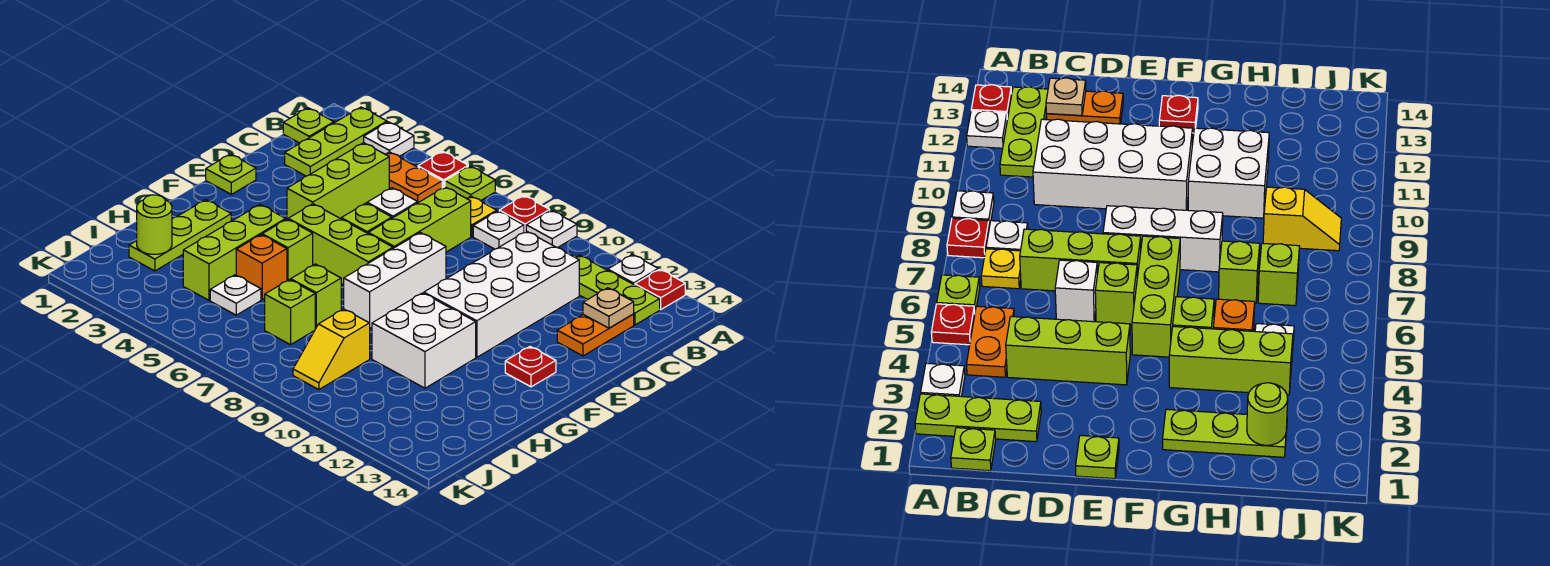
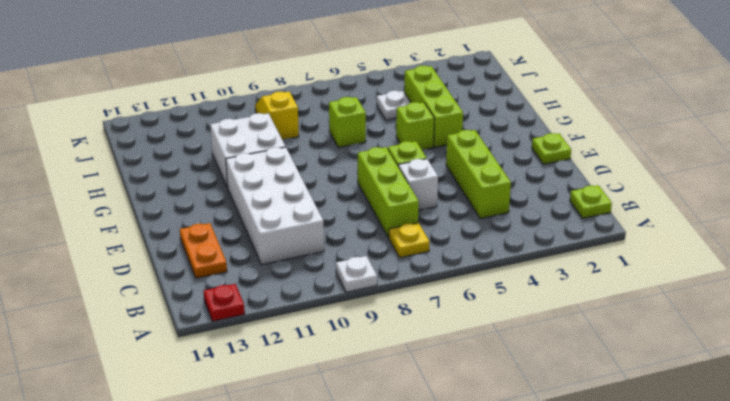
none -> lime 1x3 plate [285,107,387,176]
none -> white 1x1 plate [364,122,414,156]
none -> red 1x1 plate [418,151,468,188]
none -> lime 1x1 plate [445,166,495,200]

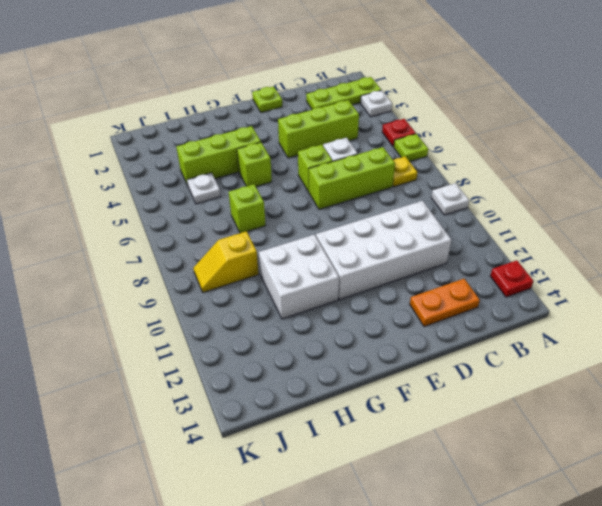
none -> red 1x1 plate [499,196,550,232]
none -> white 1x1 plate [608,255,658,285]
none -> lime 1x1 plate [283,108,334,143]
none -> orange 1x2 plate [385,152,442,203]

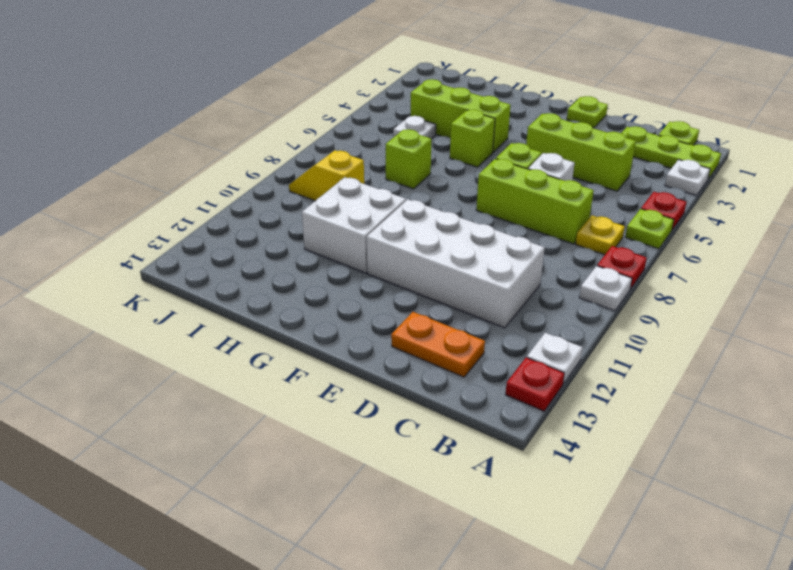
none -> orange 1x2 plate [385,152,442,203]
none -> white 1x1 plate [473,211,524,249]
none -> lime 1x3 plate [575,255,660,325]
none -> white 1x3 brick [344,233,446,328]

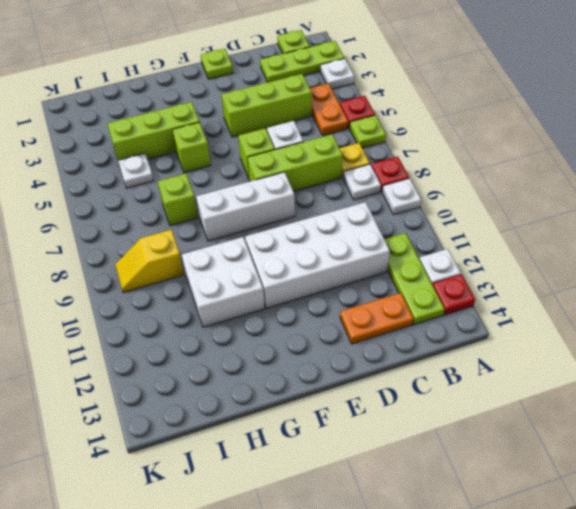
none -> lime 1x3 brick [288,204,393,285]
none -> red 1x1 plate [505,347,556,387]
none -> lime 1x3 plate [129,200,231,271]
none -> orange 1x1 brick [236,235,287,300]

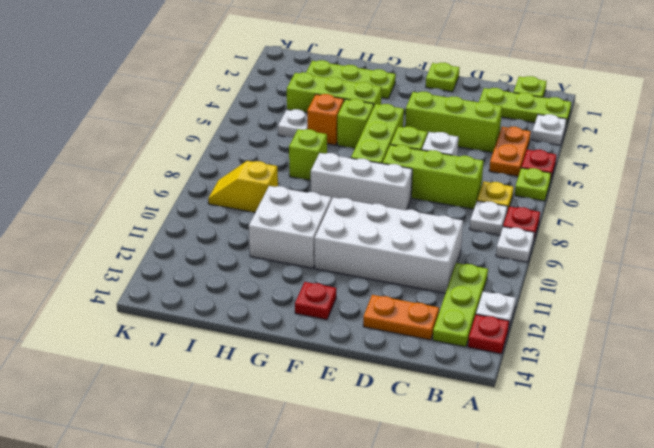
none -> lime 1x1 brick [265,280,315,345]
none -> tan 1x1 plate [583,288,634,328]
none -> lime 1x1 round brick [137,195,172,254]

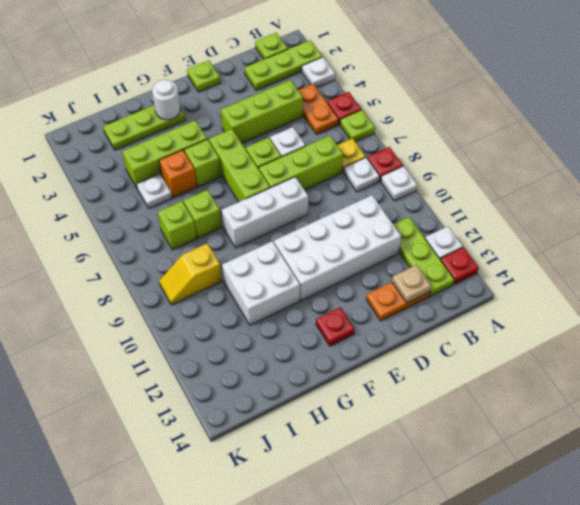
white 1x1 round brick [152,80,180,120] -> none
none -> lime 1x1 round brick [137,195,172,254]

